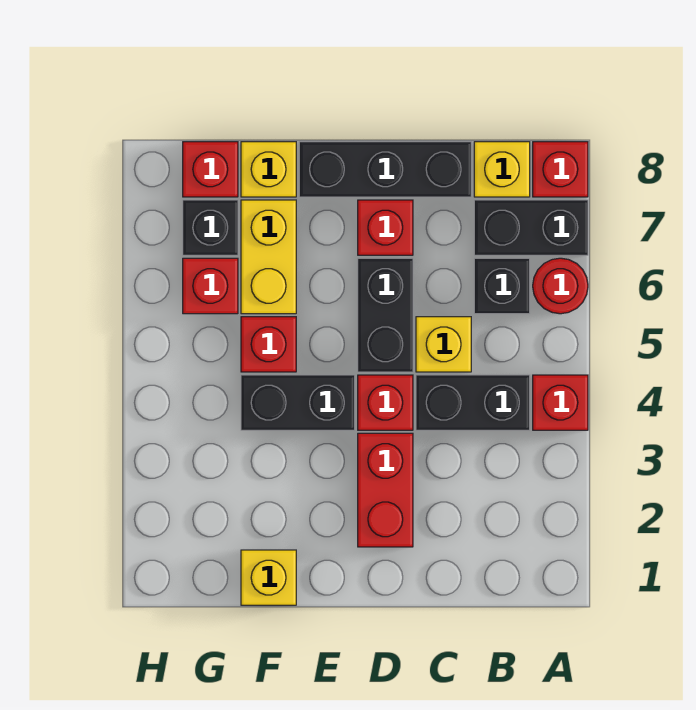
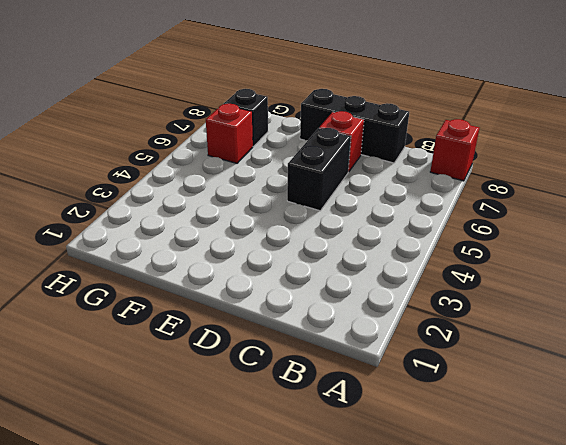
none -> red 1x1 brick [533,375,588,430]
none -> red 1x1 round brick [533,258,588,314]
none -> black 1x2 brick [474,200,588,255]

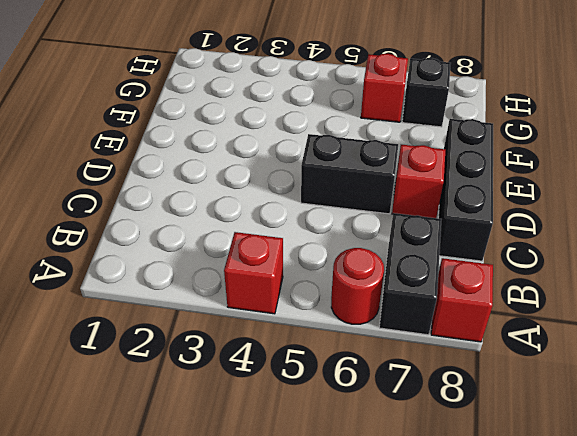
none -> black 1x2 brick [416,375,530,430]
none -> black 1x1 brick [474,258,530,314]
none -> yellow 1x1 brick [474,142,530,197]

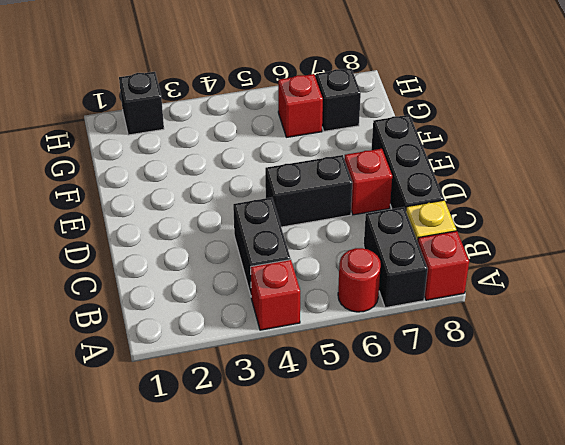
black 1x1 brick [119,72,164,135] -> black 1x1 brick moved to [474,258,530,314]
none -> yellow 1x1 brick [416,317,471,372]
none -> red 1x2 brick [358,433,413,547]
none -> red 1x1 brick [358,375,413,430]

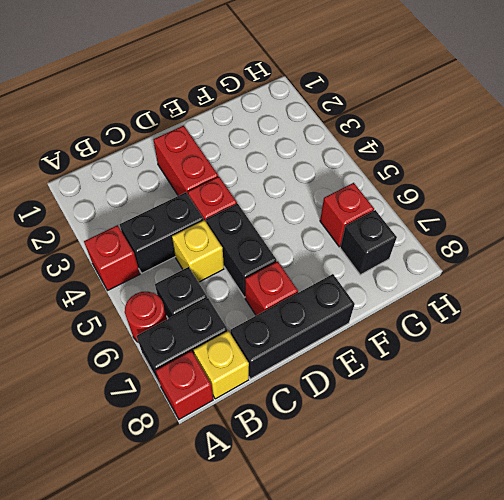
none -> black 1x2 brick [241,375,355,430]
none -> yellow 1x1 brick [241,550,296,605]
none -> red 1x1 brick [241,317,296,372]

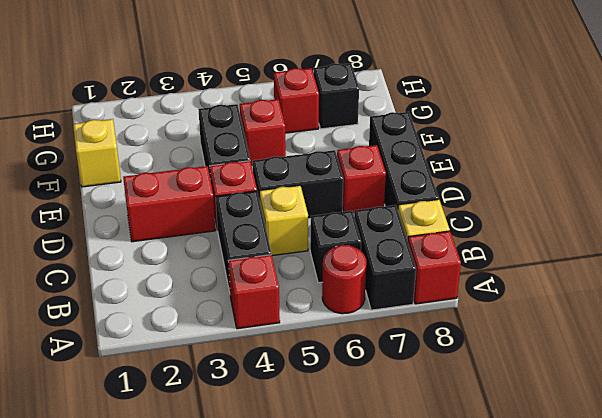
none -> yellow 1x2 brick [241,200,296,314]
none -> yellow 1x1 brick [241,142,296,197]
none -> red 1x1 brick [183,142,238,197]

